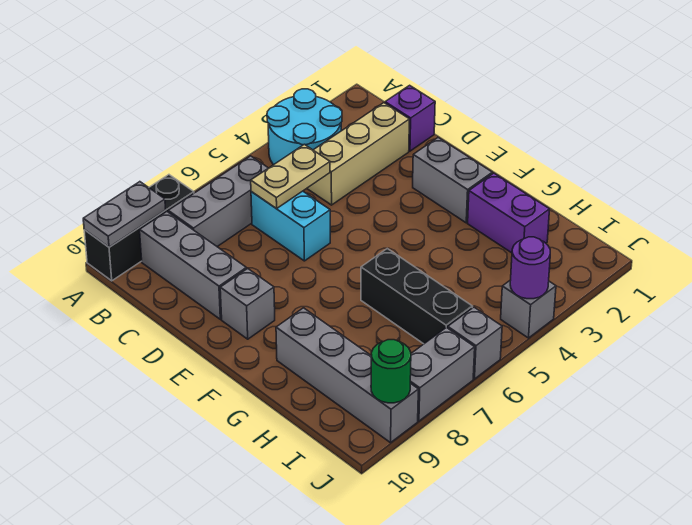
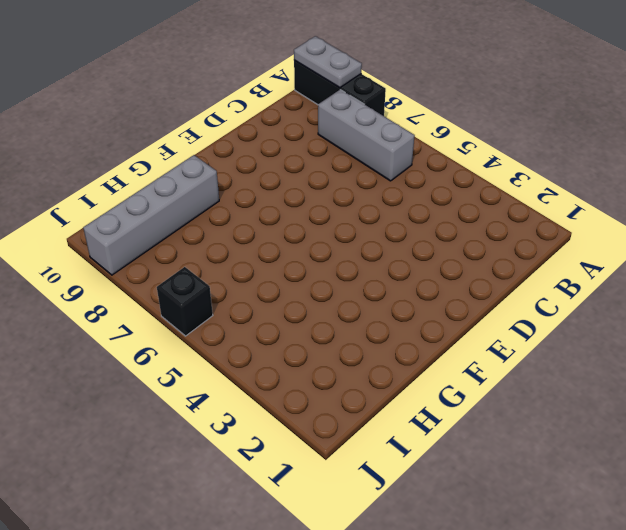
black 1x1 brick [157,267,213,336] -> grey 1x1 brick [448,307,502,379]
none -> cyan 2x2 round brick [267,89,342,165]
none -> grey 1x3 brick [140,212,246,319]
none -> purple 1x1 brick [385,85,435,151]

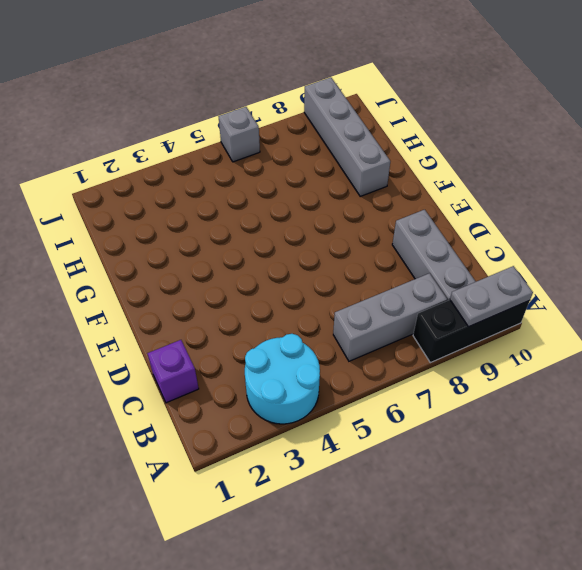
none -> tan 1x3 brick [307,103,409,205]
none -> cyan 1x2 brick [251,191,330,261]
none -> grey 1x2 brick [413,138,492,223]

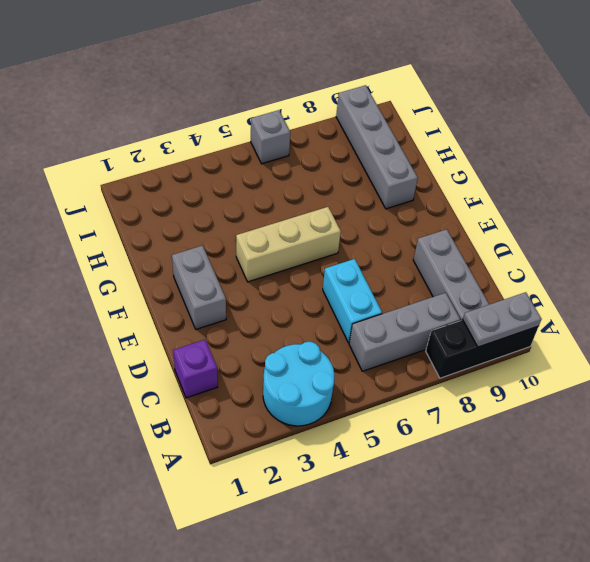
tan 1x3 brick [236,207,341,282] -> tan 1x3 brick moved to [307,103,409,205]
none -> grey 1x1 brick [220,268,275,339]
none -> purple 1x2 brick [468,173,550,253]
none -> black 1x3 brick [361,248,473,344]

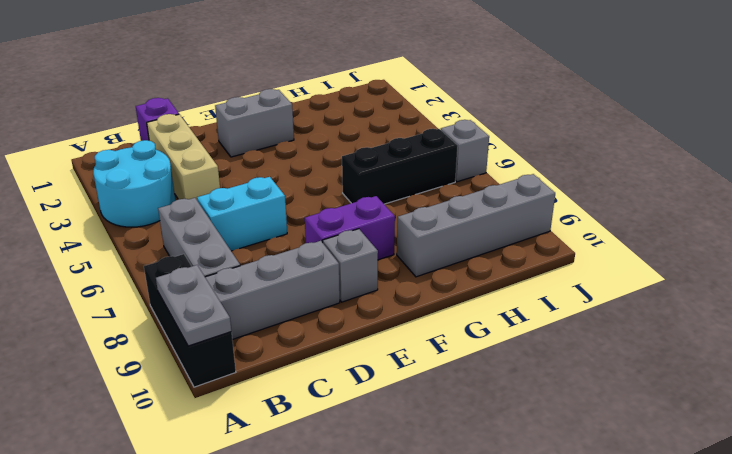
purple 1x2 brick [305,196,395,260] -> purple 1x2 brick moved to [468,173,550,253]
none -> grey 1x1 brick [501,280,556,338]
none -> grey 1x2 brick [410,327,475,421]
none -> tan 1x2 plate [251,144,330,209]

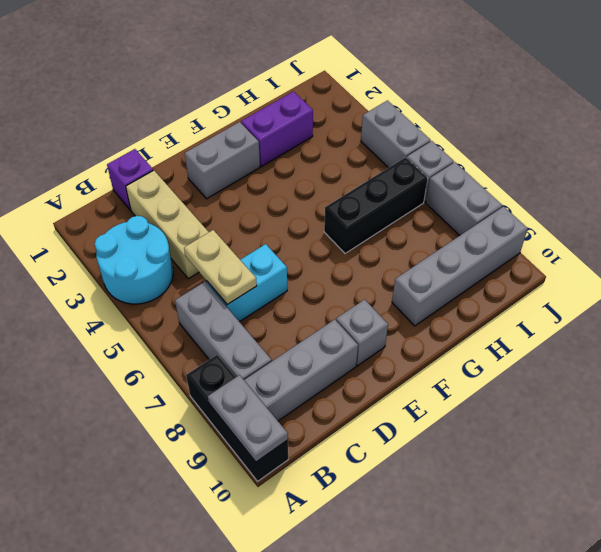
grey 1x2 brick [361,101,431,168] -> grey 1x1 brick [501,280,556,338]
none -> purple 1x1 round brick [510,237,550,299]
none -> green 1x1 round brick [371,340,411,403]

